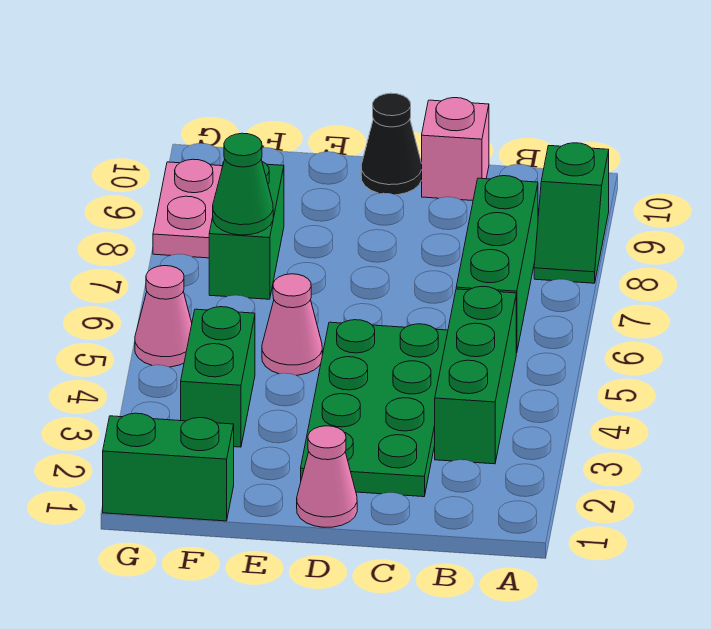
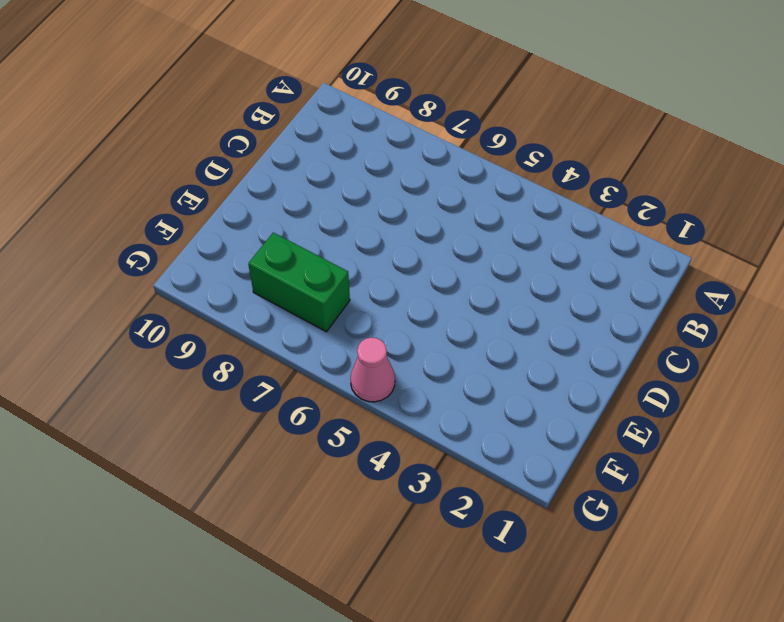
none -> green 1x2 slope [534,143,609,283]
none -> green 1x3 brick [435,286,516,464]
none -> green 1x3 brick [456,176,538,353]

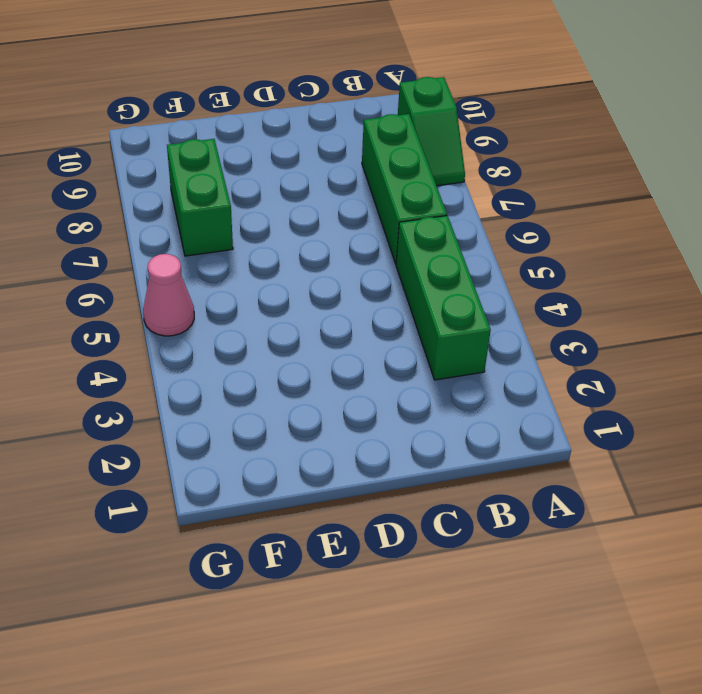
none -> green 2x4 plate [301,320,448,497]
none -> pink 1x1 brick [422,98,489,200]
none -> pink 1x1 cone [297,426,357,527]

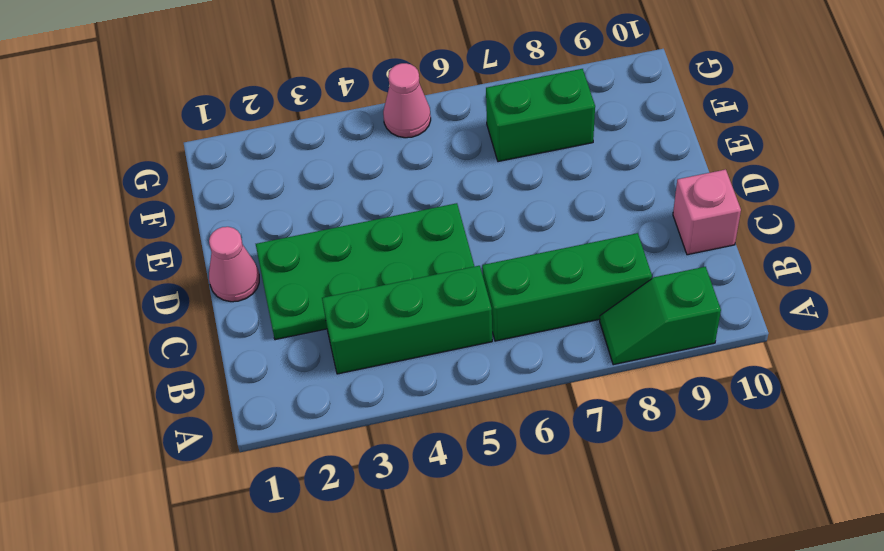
none -> black 1x1 cone [361,93,422,195]
none -> pink 1x1 cone [262,274,322,375]
none -> green 1x2 brick [103,413,234,521]

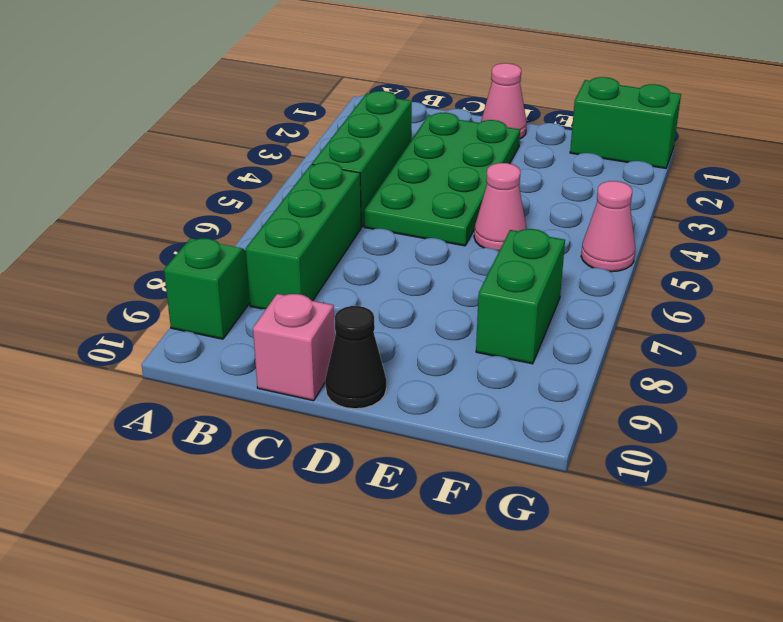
none -> green 1x2 brick [181,307,255,447]
none -> pink 1x2 plate [153,159,222,258]
none -> green 1x1 cone [213,133,273,235]

